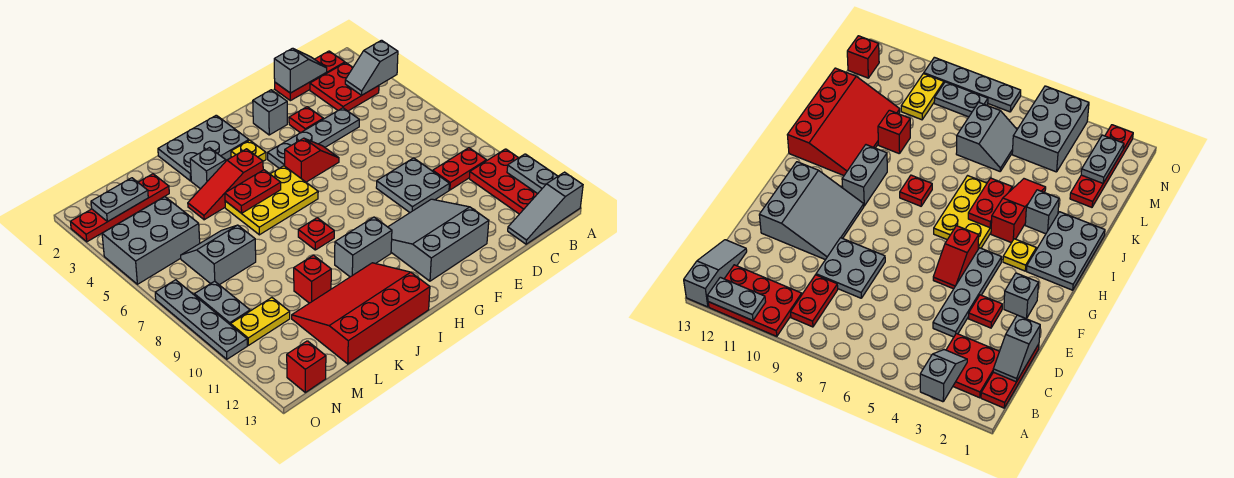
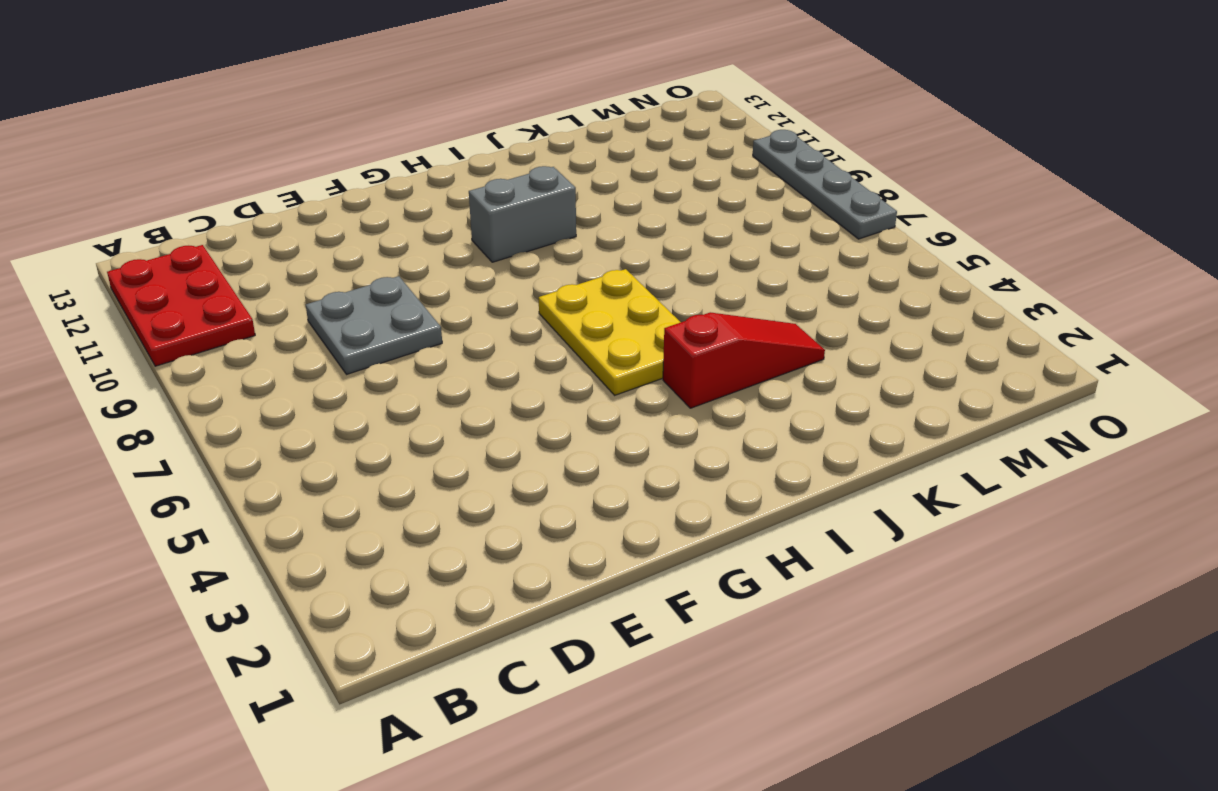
yellow 2x3 plate [539,269,681,395] -> yellow 2x3 plate turned to [225,166,318,235]
none -> grey 1x3 slope [508,172,583,244]
none -> red 1x3 plate [275,51,345,101]
none -> red 2x2 plate [310,63,379,111]
none -> red 1x2 plate [433,148,486,190]

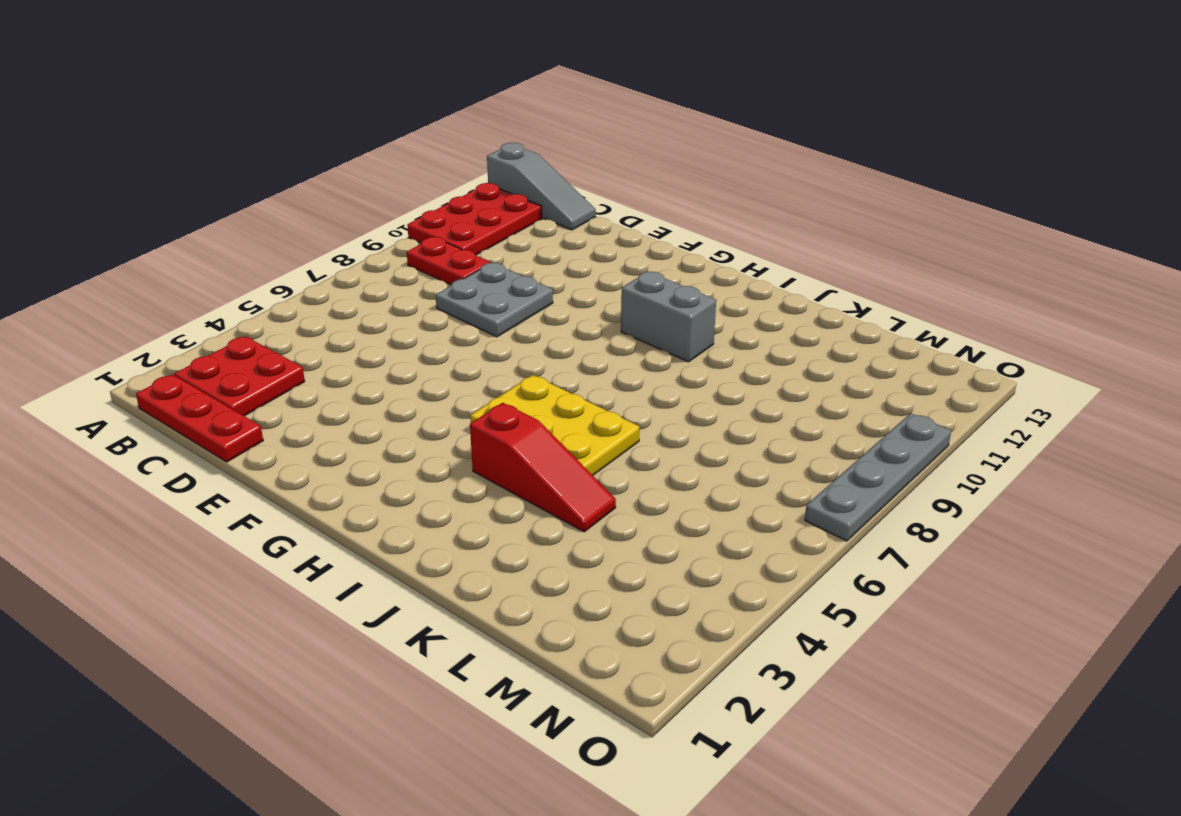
none -> grey 1x4 plate [268,108,359,168]
none -> red 1x1 plate [289,107,323,133]
none -> grey 3x3 slope [388,199,489,281]
none -> grey 1x1 brick [253,90,287,135]

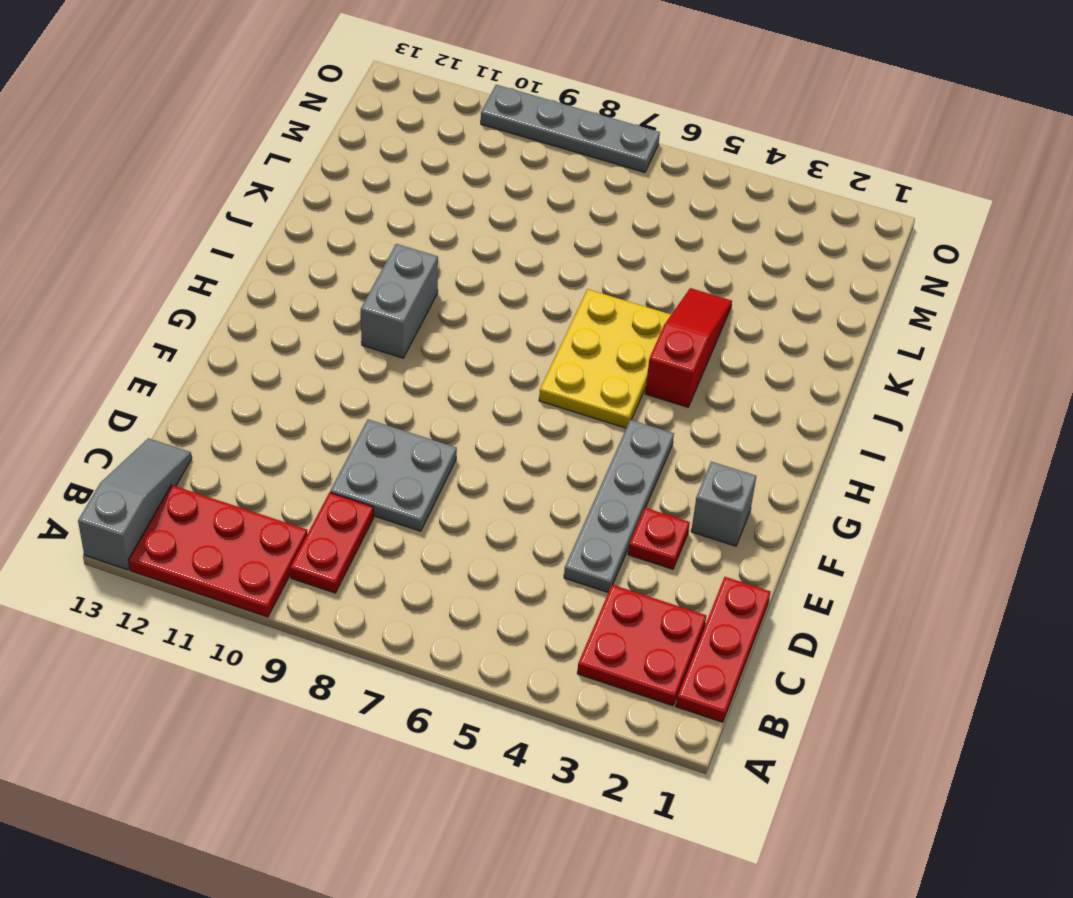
none -> grey 3x3 slope [388,199,489,281]
none -> red 1x2 slope [285,138,339,182]
none -> grey 2x3 plate [158,115,249,181]
none -> yellow 1x1 plate [231,140,266,161]

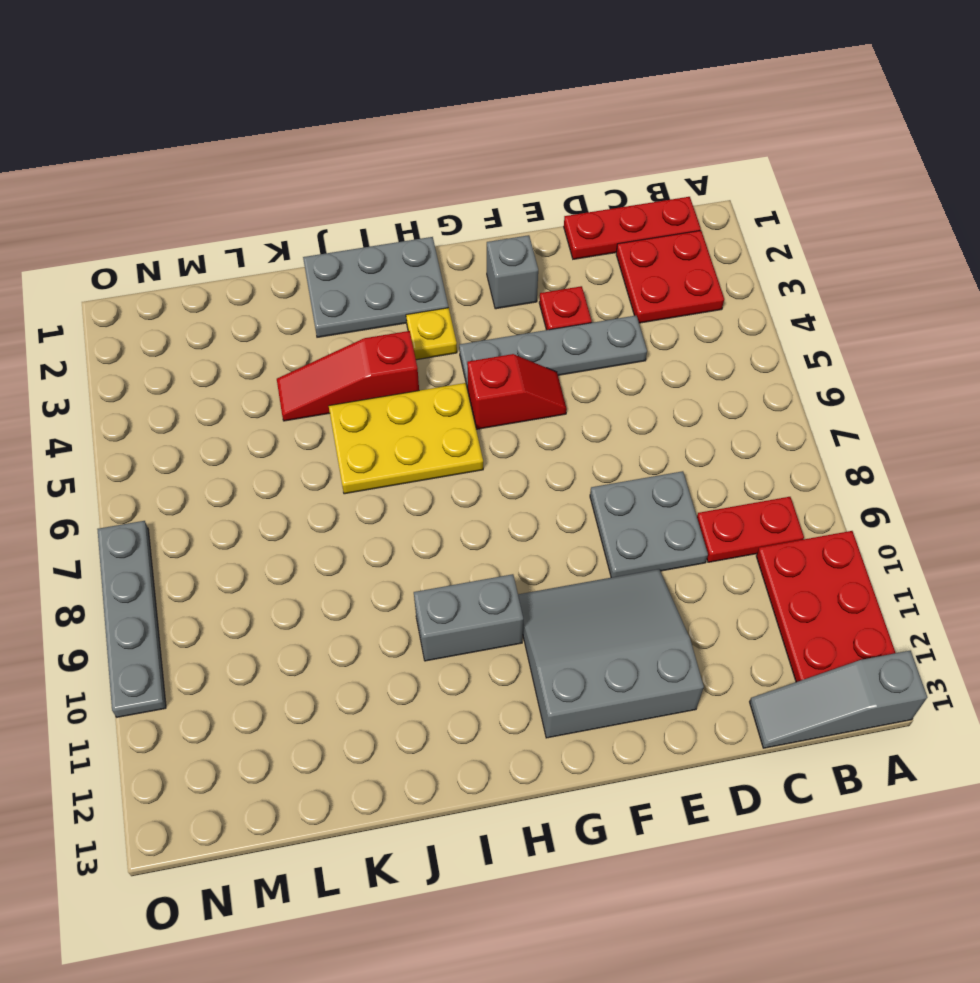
none -> red 1x1 plate [298,218,334,250]
none -> red 3x4 slope [292,263,430,364]
none -> grey 1x1 brick [190,148,226,189]
none -> red 1x1 brick [294,255,331,303]

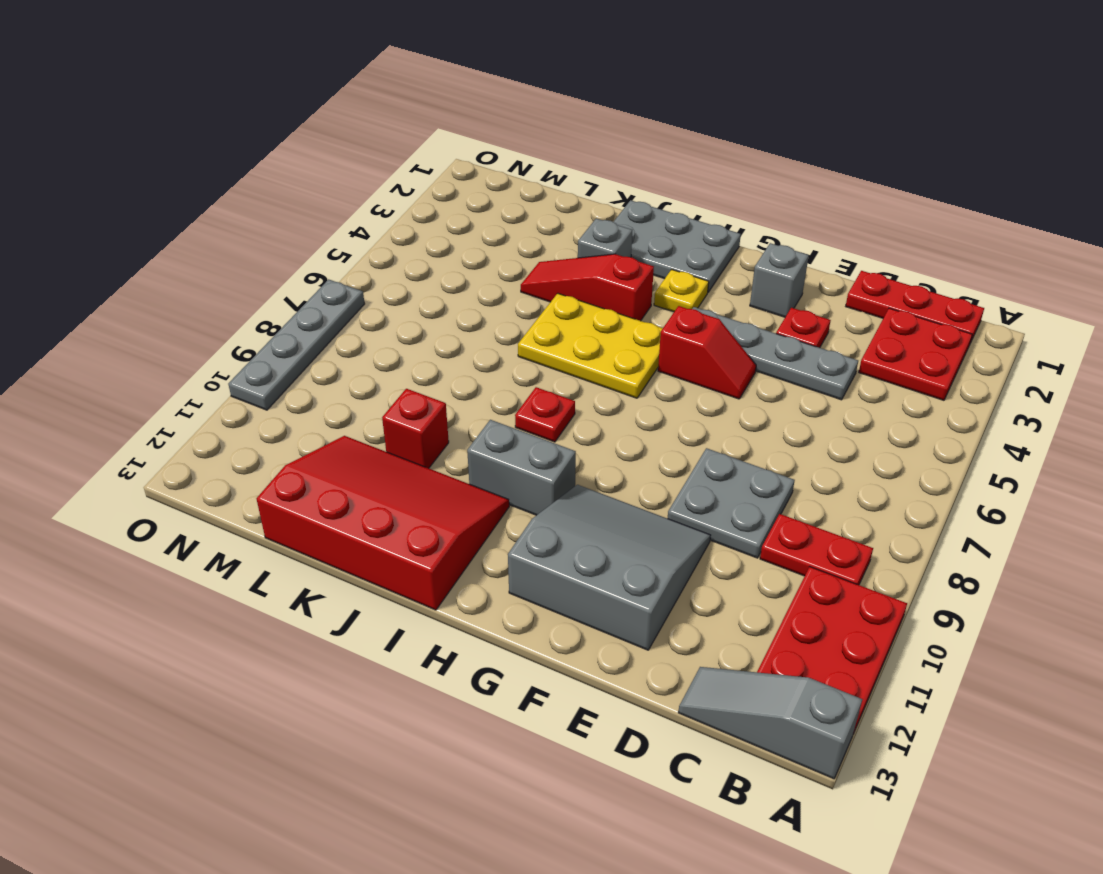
none -> red 1x4 plate [71,174,169,242]
none -> grey 2x2 slope [181,225,256,285]
none -> grey 2x3 brick [102,197,200,284]
none -> yellow 1x2 plate [231,298,290,345]

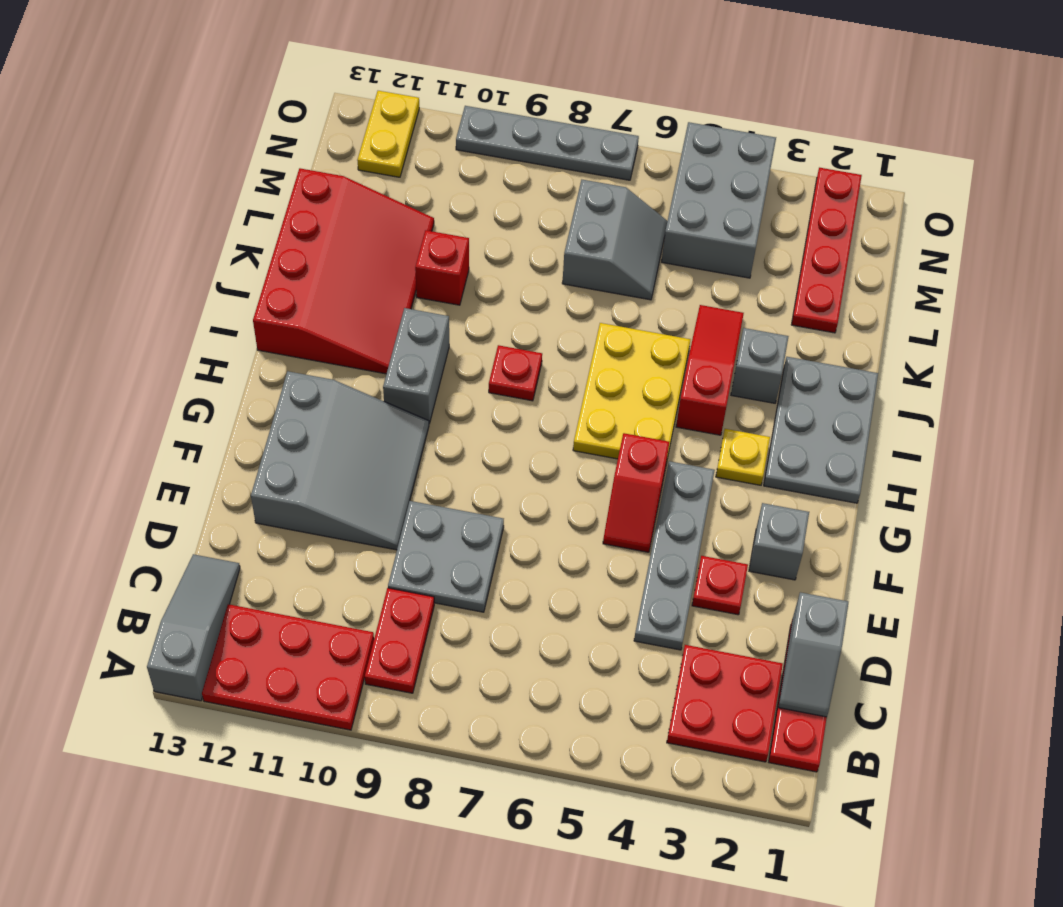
yellow 1x2 plate [357,91,419,177] -> yellow 1x2 plate moved to [231,298,290,345]
none -> grey 1x2 plate [194,281,250,325]
none -> red 1x1 brick [287,341,326,392]
none -> grey 1x2 slope [345,40,398,95]
none -> grey 1x2 plate [507,154,558,194]

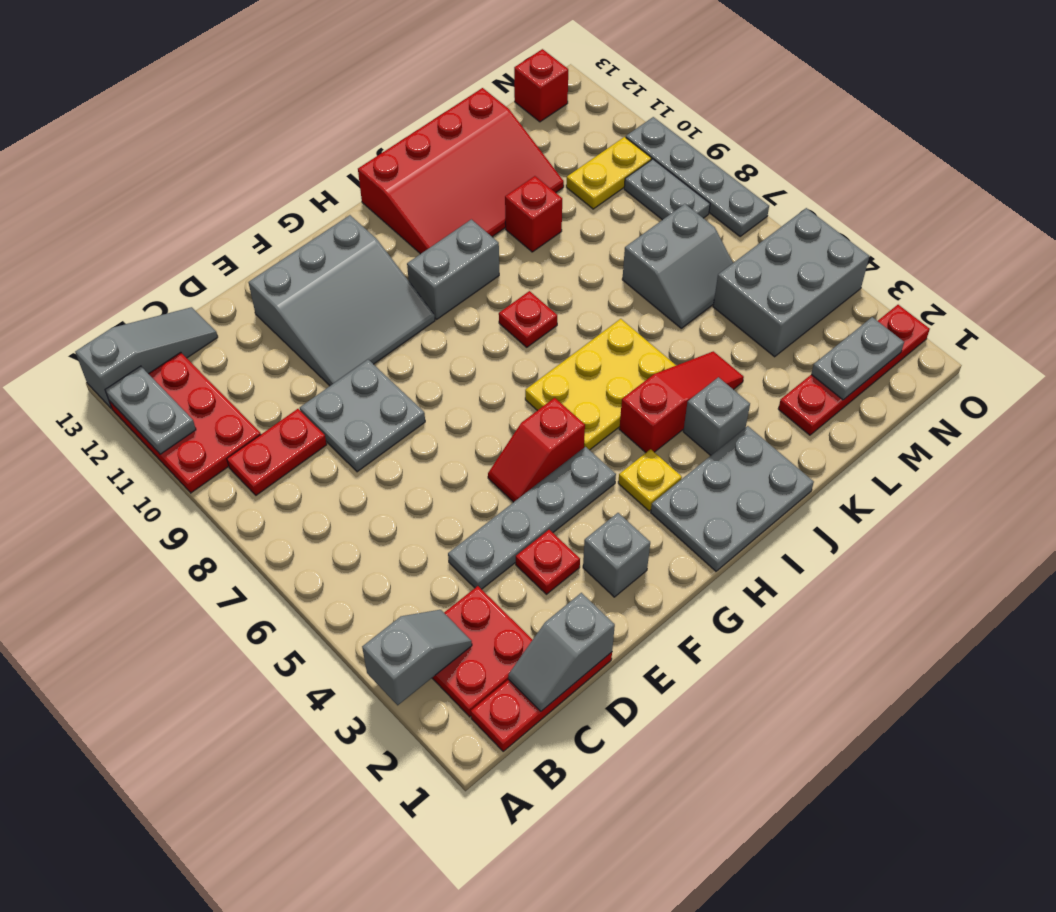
none -> red 1x2 plate [225,170,281,213]

